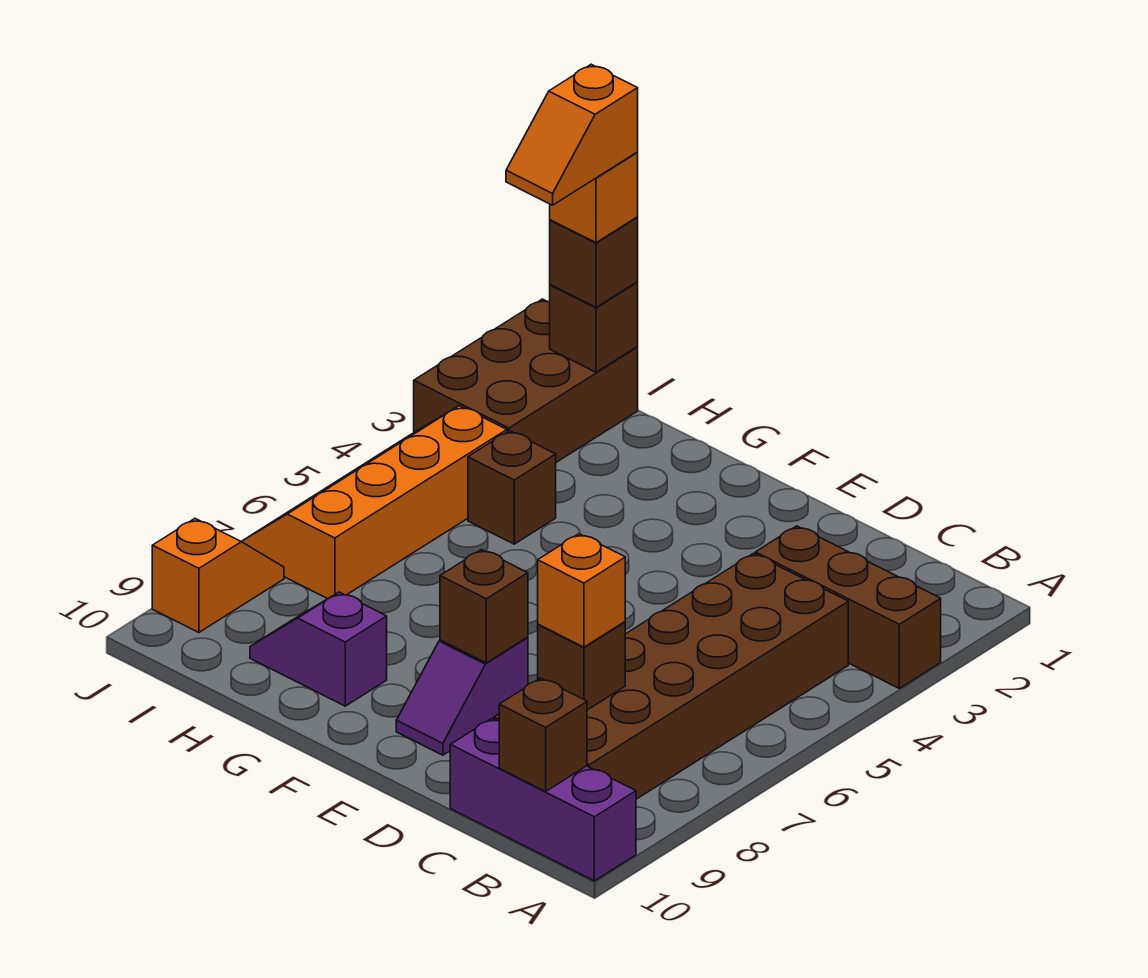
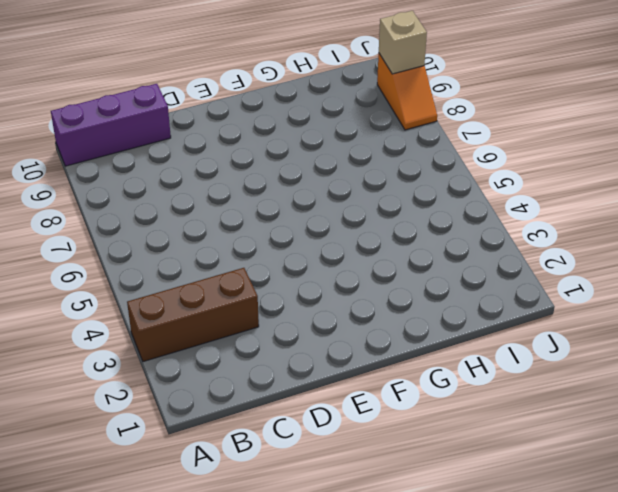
tan 1x1 brick [379,11,427,74] -> none
none -> brown 2x6 brick [494,553,848,799]
none -> purple 1x2 slope [396,637,528,755]
none -> purple 1x2 slope [250,592,387,706]

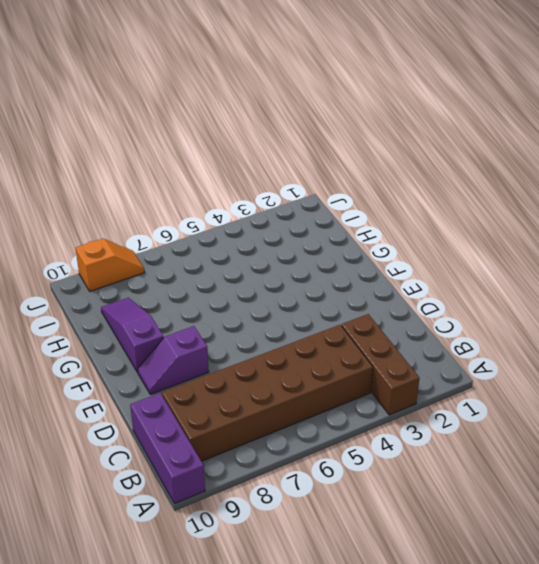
purple 1x3 slope [101,298,164,372] -> purple 1x2 slope [250,592,387,706]
none -> brown 1x1 brick [468,431,556,544]
none -> brown 2x3 brick [414,299,638,462]
none -> orange 2x4 slope [241,406,507,599]

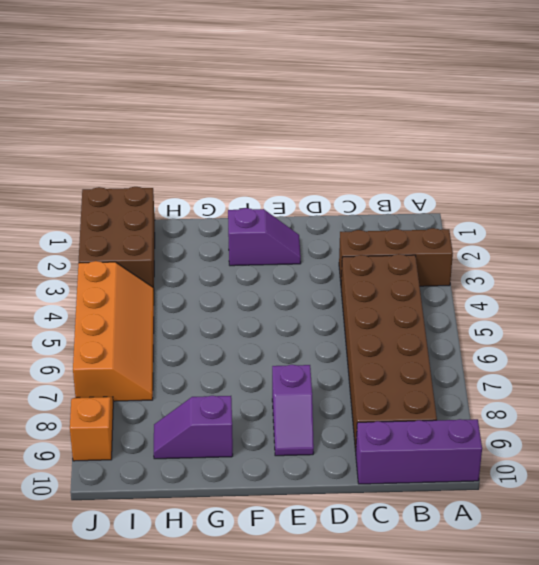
purple 1x2 slope [228,208,301,266] -> none
orange 2x4 slope [73,261,154,401] -> orange 2x4 slope turned to [241,406,507,599]
none -> brown 1x1 brick [468,431,556,544]
none -> brown 1x1 brick [499,678,587,791]
none -> brown 1x1 brick [538,622,625,710]

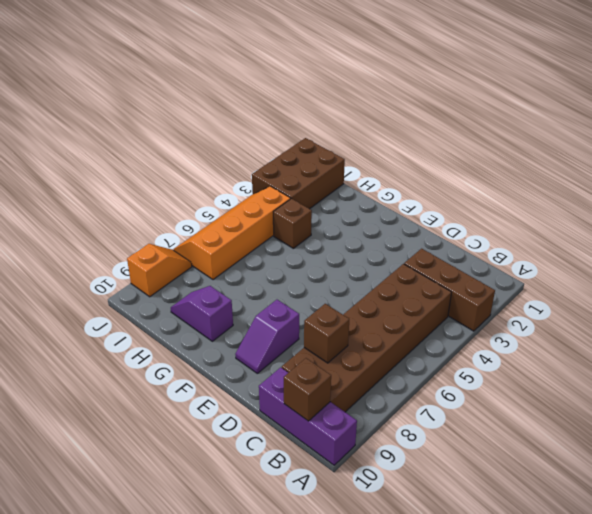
none -> brown 1x1 brick [440,550,528,663]
none -> brown 1x1 brick [550,282,638,372]
none -> orange 1x1 brick [538,534,625,647]

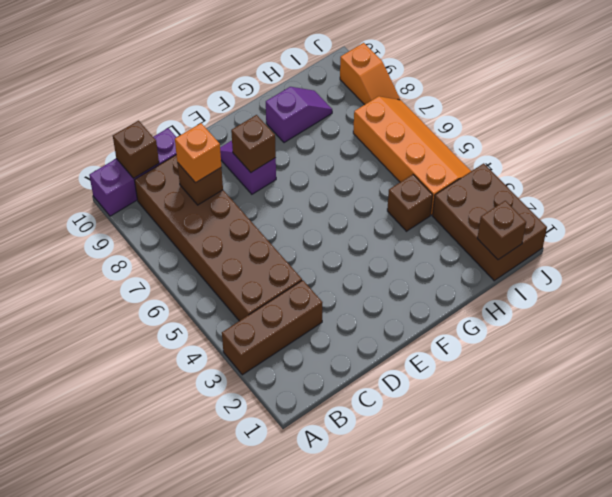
none -> brown 1x1 brick [550,217,638,307]
none -> orange 1x1 brick [550,153,638,243]
none -> orange 1x2 slope [506,64,638,205]

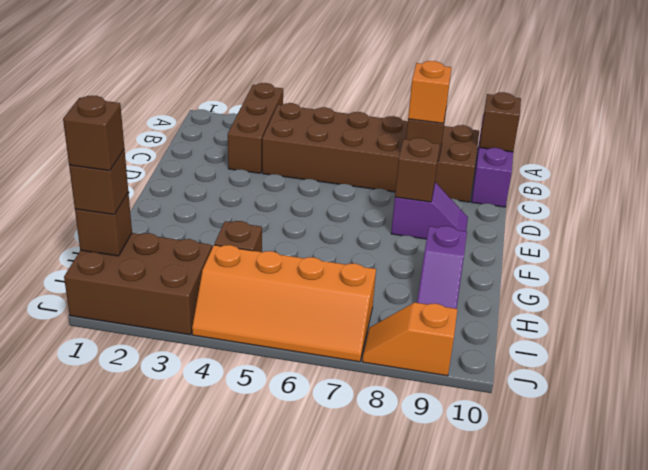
brown 1x1 brick [63,96,124,171] -> orange 1x1 brick [550,153,638,243]
none -> orange 1x2 slope [506,64,638,205]

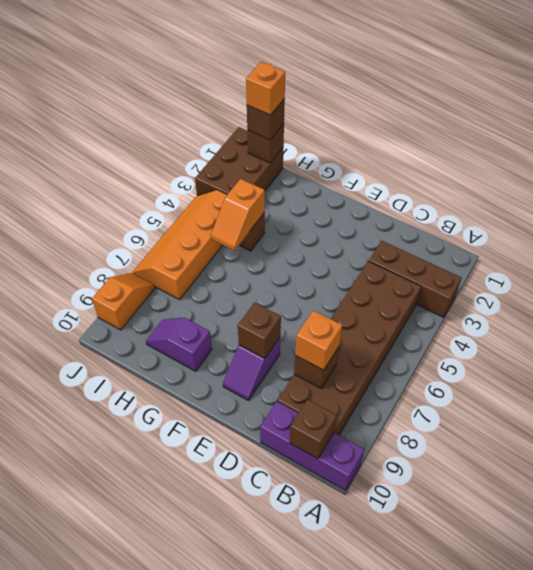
orange 1x2 slope [211,179,265,251] -> orange 1x2 slope moved to [506,64,638,205]

